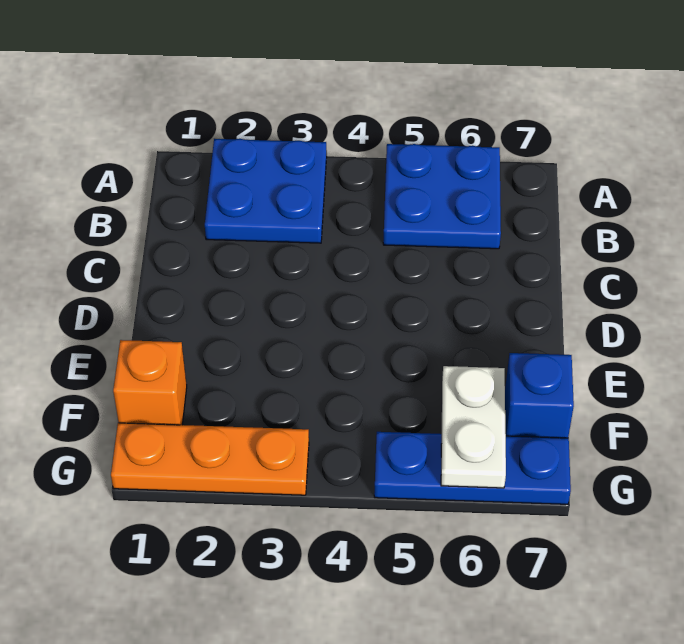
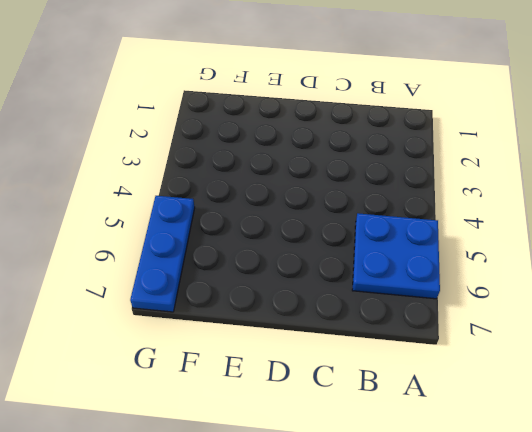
none -> blue 2x2 plate [205,139,327,243]
none -> orange 1x1 brick [113,340,187,425]

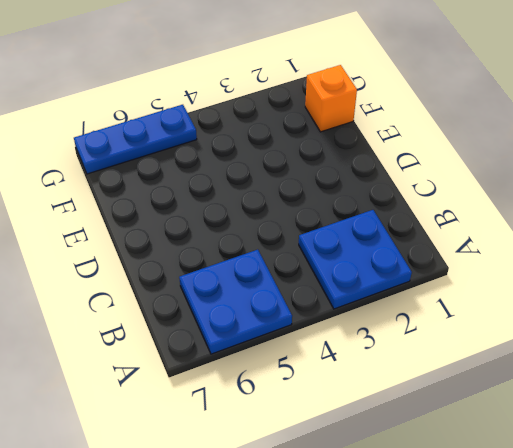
none -> blue 1x1 brick [505,353,574,438]
none -> orange 1x3 plate [111,423,309,495]

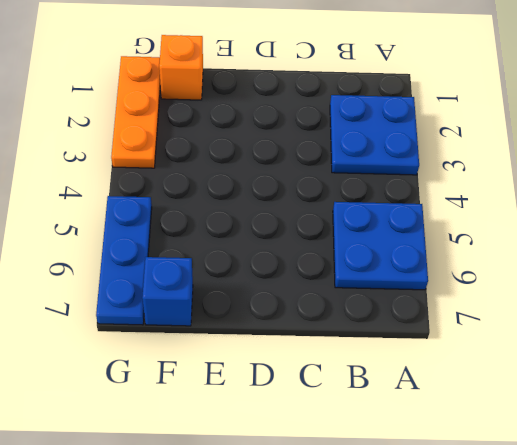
none -> white 1x2 plate [441,366,506,488]

